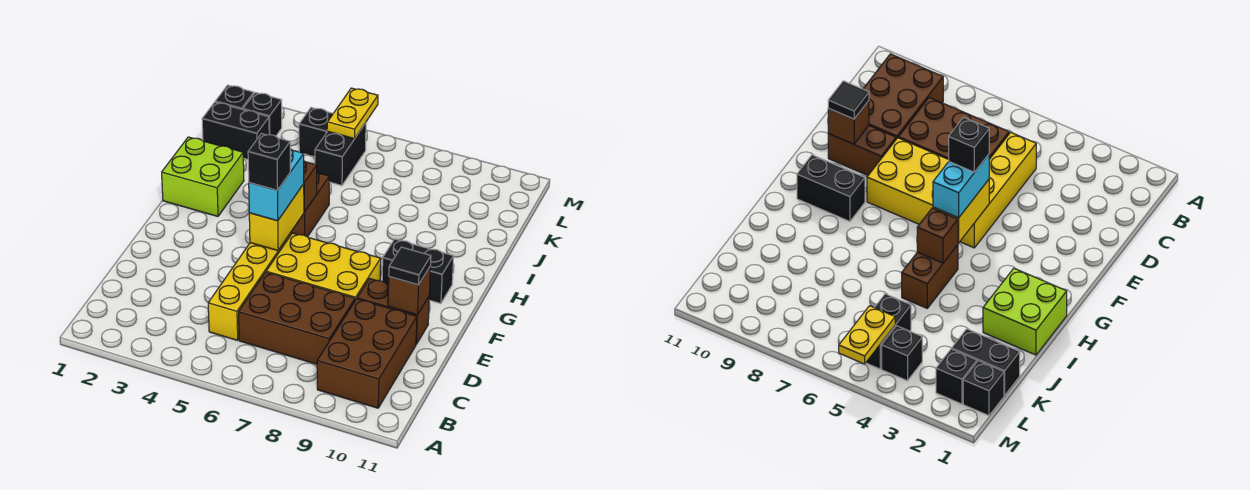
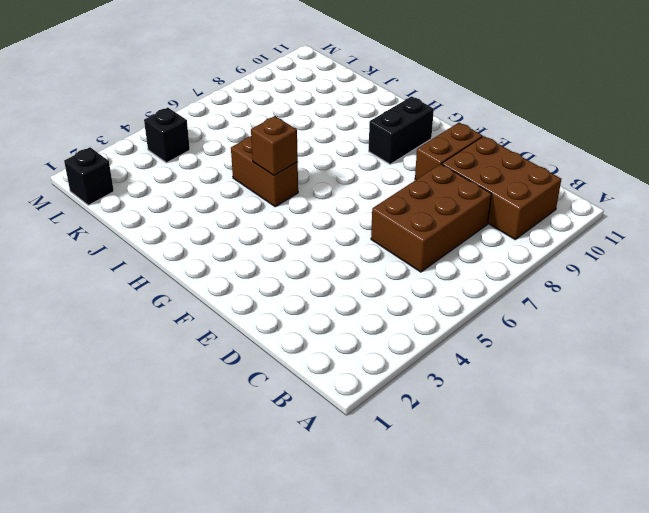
none -> yellow 1x4 brick [208,233,291,340]
none -> yellow 2x3 brick [266,233,381,300]
none -> lime 2x2 brick [162,137,244,216]

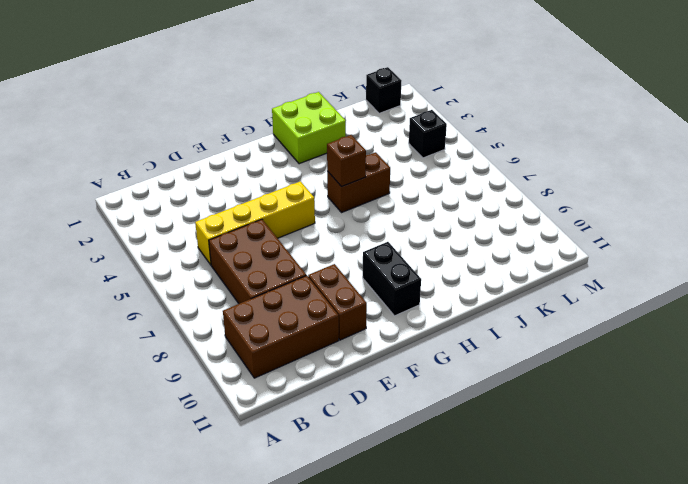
none -> yellow 2x3 brick [266,233,381,300]
none -> black 1x2 brick [202,102,269,159]
none -> black 1x2 brick [315,123,366,185]

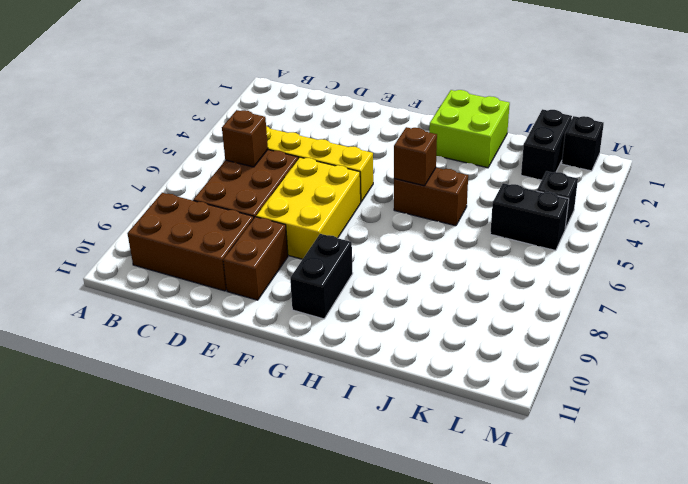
brown 1x1 brick [222,110,268,167] -> brown 1x1 brick moved to [388,266,431,315]
none -> black 1x1 brick [243,93,282,136]
none -> yellow 1x2 brick [249,184,304,251]
none -> yellow 1x2 plate [327,88,378,139]

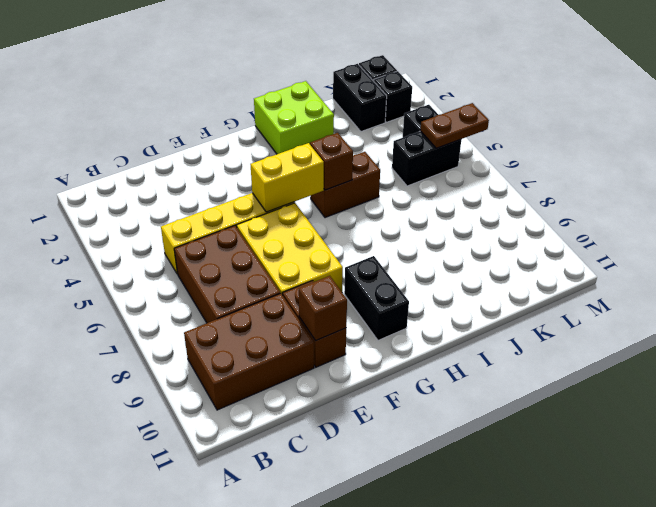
brown 1x2 plate [420,103,489,148] -> yellow 1x2 plate [327,88,378,139]
none -> black 1x1 tile [389,247,431,285]
none -> cyan 1x2 brick [249,149,304,221]
none -> black 1x1 brick [248,134,290,190]

